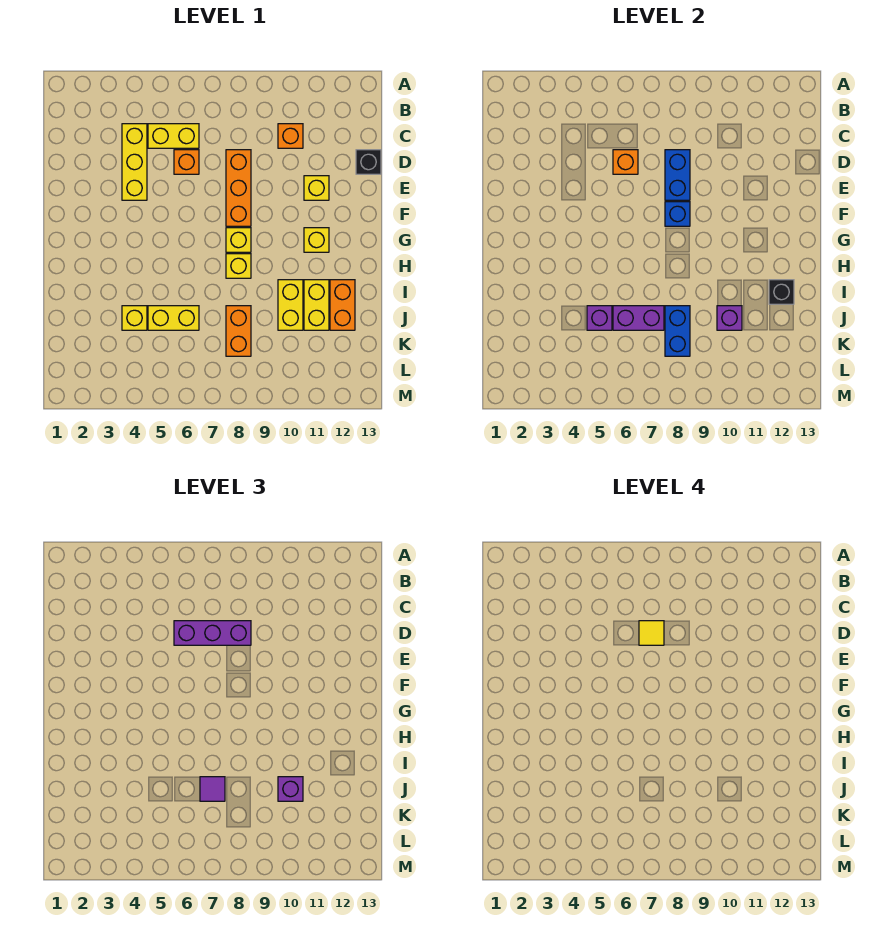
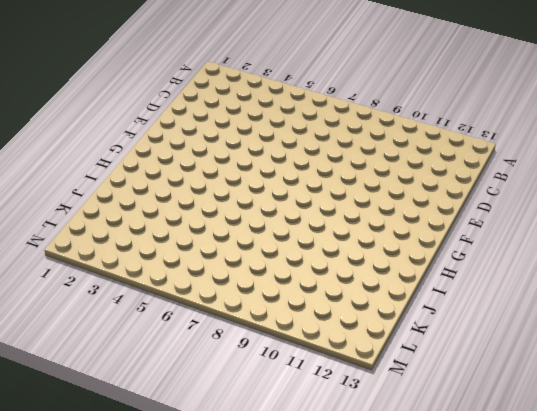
none -> yellow 1x3 brick [122,124,147,200]
none -> yellow 1x2 brick [148,124,199,148]
none -> orange 1x1 brick [278,124,303,148]

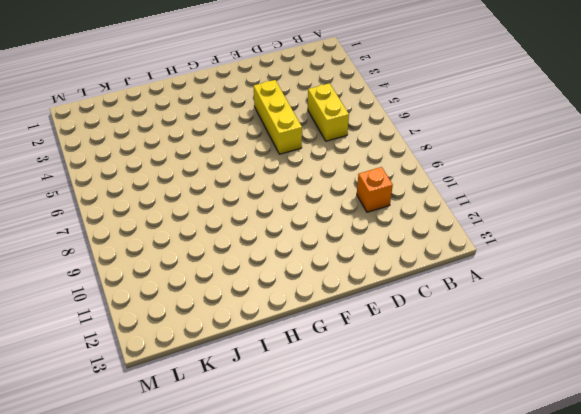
yellow 1x3 brick [254,80,302,154] -> yellow 1x3 brick turned to [122,124,147,200]
none -> orange 1x1 brick [174,150,199,174]
none -> orange 1x3 brick [226,150,251,226]
none -> black 1x1 brick [356,150,381,174]

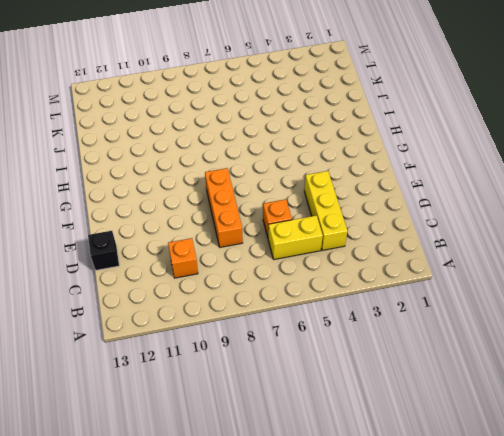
none -> yellow 1x1 brick [304,176,329,200]
none -> yellow 1x1 brick [226,228,251,252]
none -> yellow 1x1 brick [304,228,329,252]

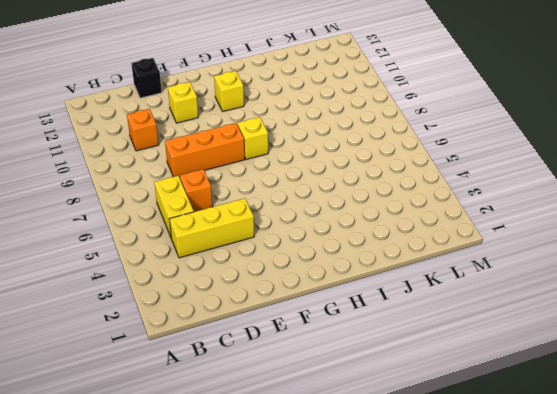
none -> yellow 1x1 brick [226,254,251,278]
none -> yellow 1x2 brick [278,280,303,330]
none -> yellow 1x2 brick [304,280,329,330]

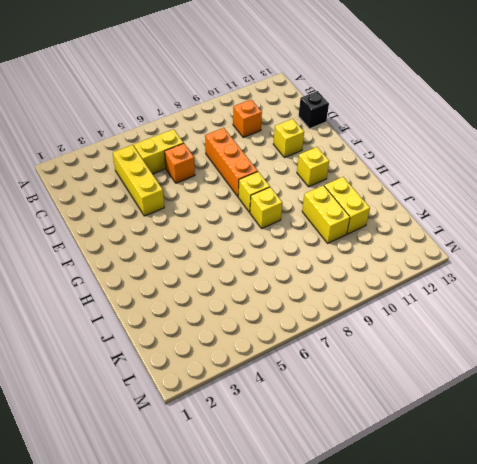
none -> orange 1x2 brick [330,280,355,330]
none -> yellow 1x1 brick [122,306,147,330]
none -> yellow 1x2 brick [148,306,199,330]

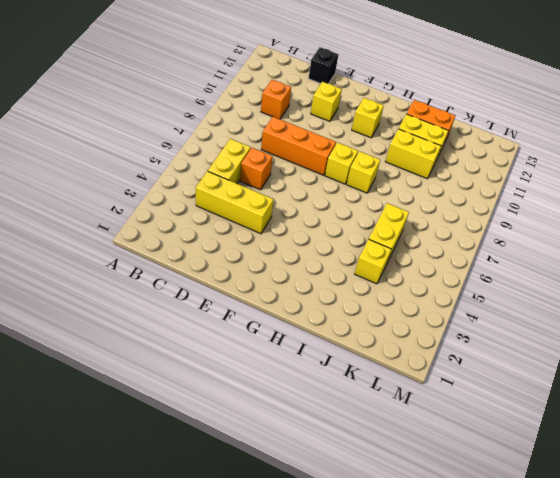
none -> orange 1x2 brick [226,306,251,356]
none -> orange 1x1 brick [613,150,638,174]
none -> blue 1x2 brick [665,150,690,200]

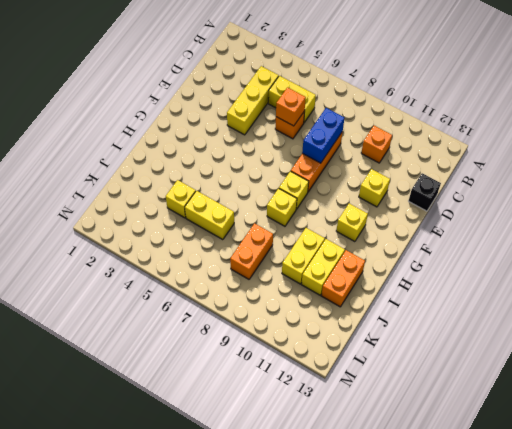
none -> blue 1x1 brick [665,202,690,226]
none -> black 1x1 brick [769,280,794,304]
none -> purple 1x1 brick [587,306,612,330]

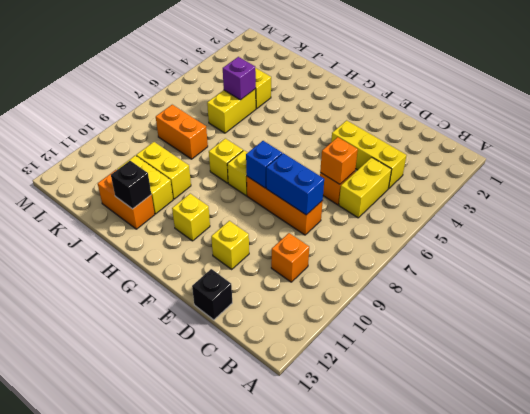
none -> purple 1x2 brick [613,306,664,330]
none -> blue 1x2 brick [665,306,690,356]
none -> purple 1x1 brick [717,306,742,330]

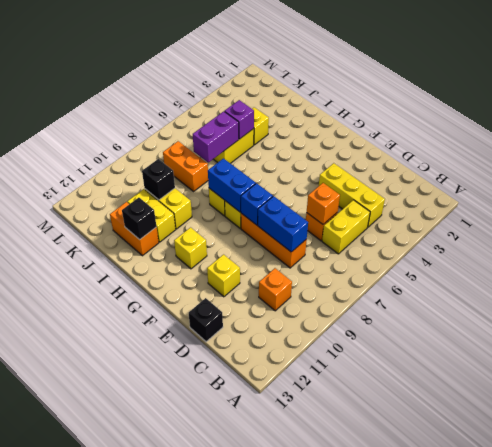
blue 1x2 brick [208,158,256,212] -> blue 1x2 brick moved to [665,306,690,356]
black 1x1 brick [142,159,175,200] -> purple 1x1 brick [717,306,742,330]
none -> purple 1x3 brick [174,621,251,645]
none -> purple 1x1 tile [200,777,225,801]
none -> purple 1x1 brick [278,777,303,801]

